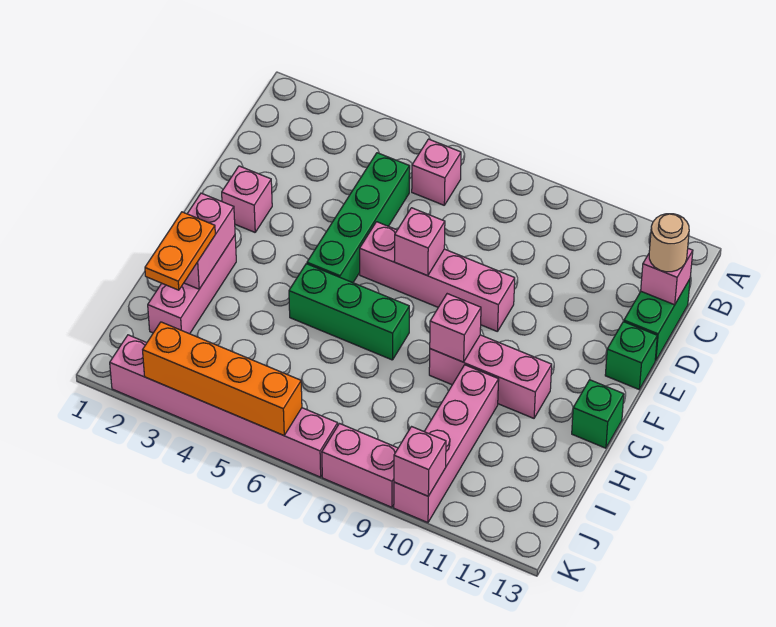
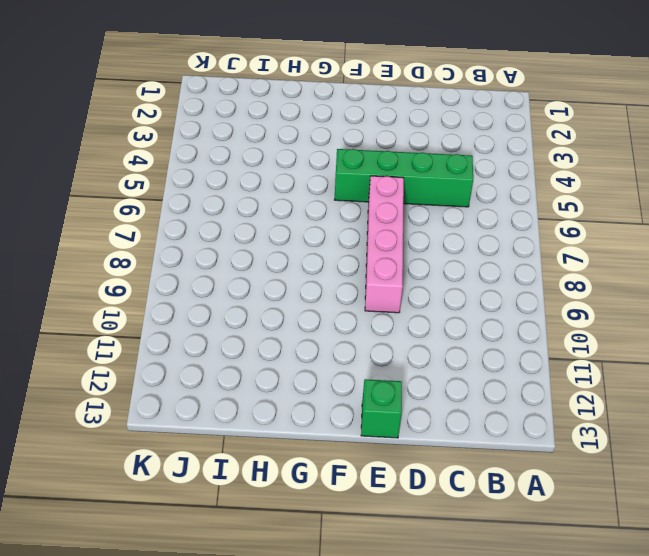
none -> pink 1x1 brick [412,139,461,205]
none -> green 1x2 brick [624,279,690,361]
none -> pink 1x1 brick [222,166,272,232]

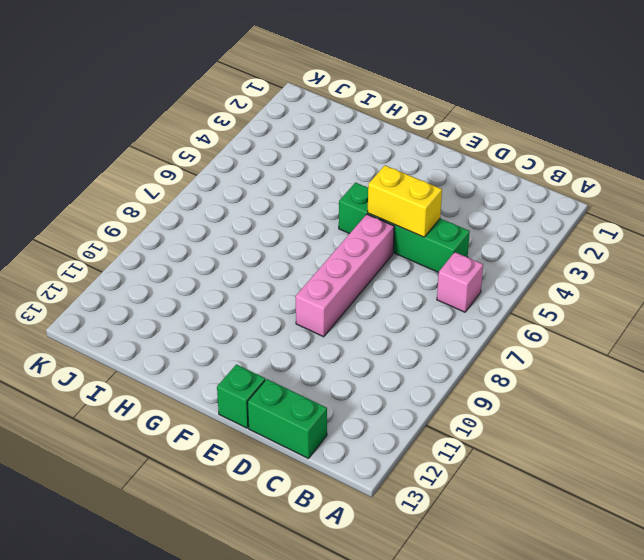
yellow 1x2 brick [368,165,442,237] -> none
none -> pink 1x1 brick [222,166,272,232]
none -> pink 1x3 brick [148,235,236,334]
none -> green 1x3 brick [289,264,409,360]

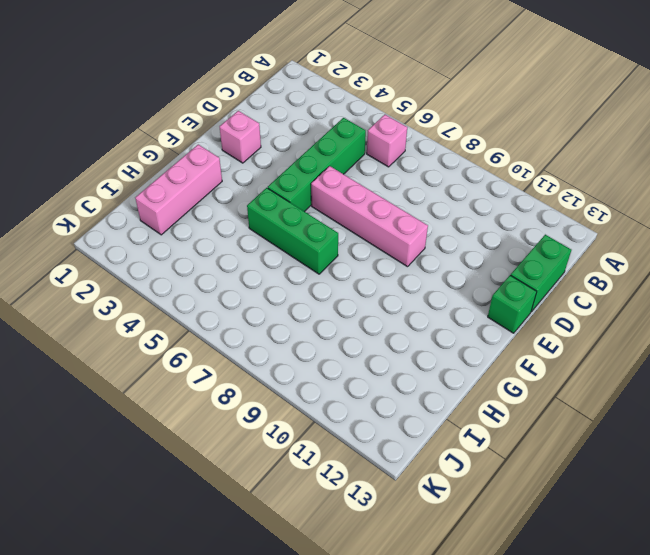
none -> pink 1x3 brick [429,335,552,418]
none -> green 1x1 brick [572,380,624,448]
none -> pink 1x4 brick [394,365,499,523]

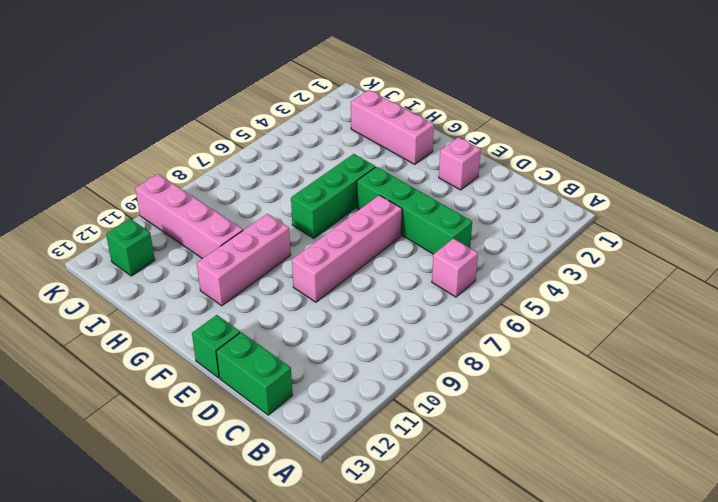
green 1x1 brick [106,219,155,276] -> green 1x1 brick moved to [572,380,624,448]
none -> pink 1x6 brick [110,335,338,477]
none -> pink 1x2 brick [322,424,398,507]
none -> pink 1x1 brick [641,248,693,305]

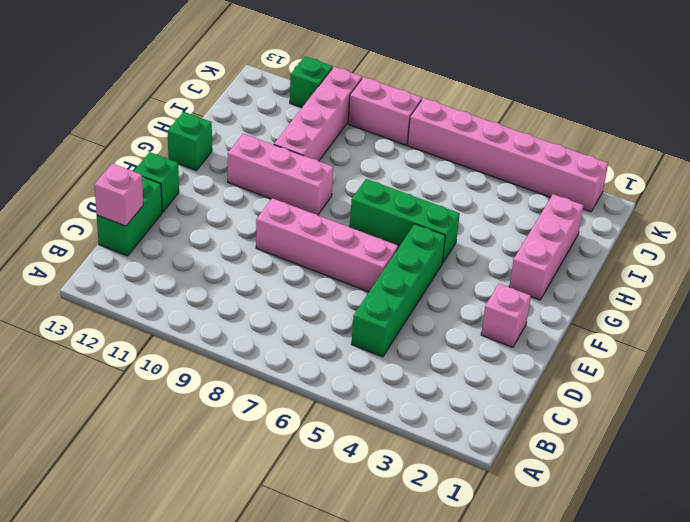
green 1x1 brick [290,56,333,108] -> none
none -> pink 1x1 brick [412,139,461,205]
none -> pink 1x1 brick [394,208,445,276]
none -> pink 1x2 brick [184,193,235,289]

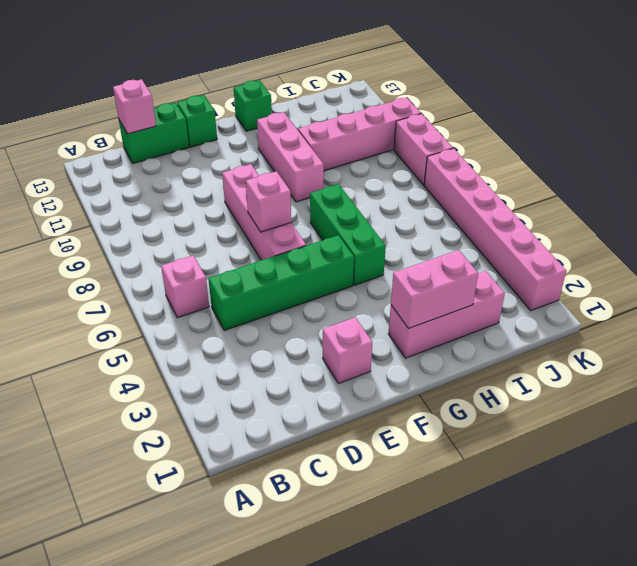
none -> pink 1x1 brick [430,294,481,362]
none -> orange 1x4 brick [143,322,302,435]
none -> pink 1x1 brick [394,427,446,496]

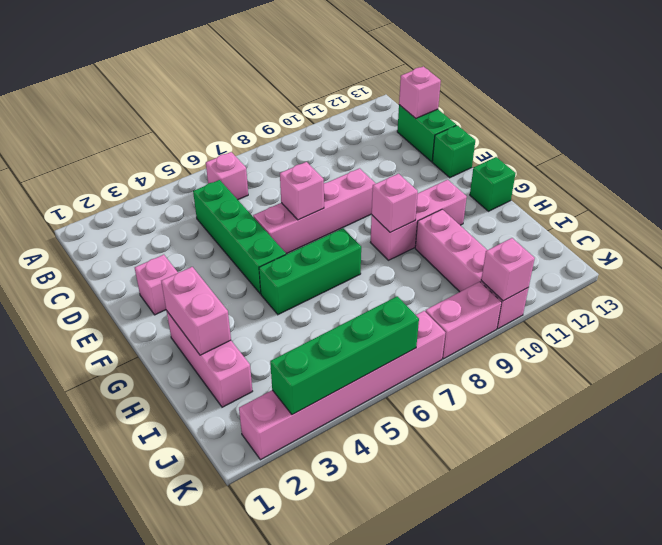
green 1x4 brick [270,296,419,415] -> orange 1x4 brick [143,322,302,435]
none -> tan 1x1 round brick [649,214,689,272]
none -> orange 1x2 plate [145,212,215,290]

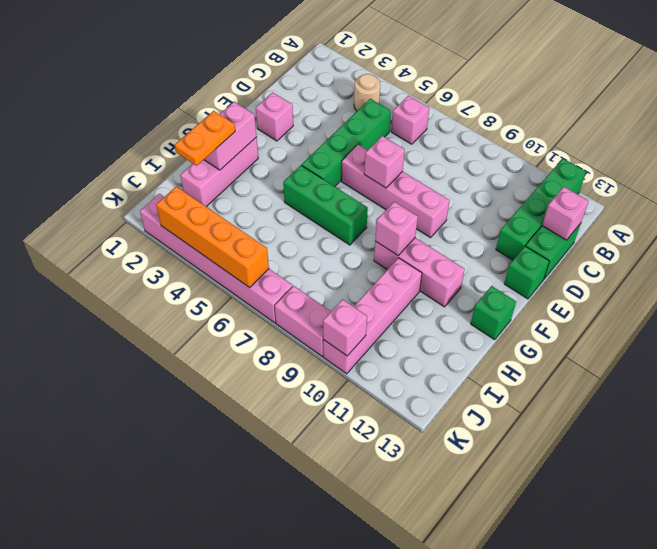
green 1x4 brick [496,159,586,260] -> none
tan 1x1 round brick [354,74,380,111] -> tan 1x1 round brick moved to [649,214,689,272]

